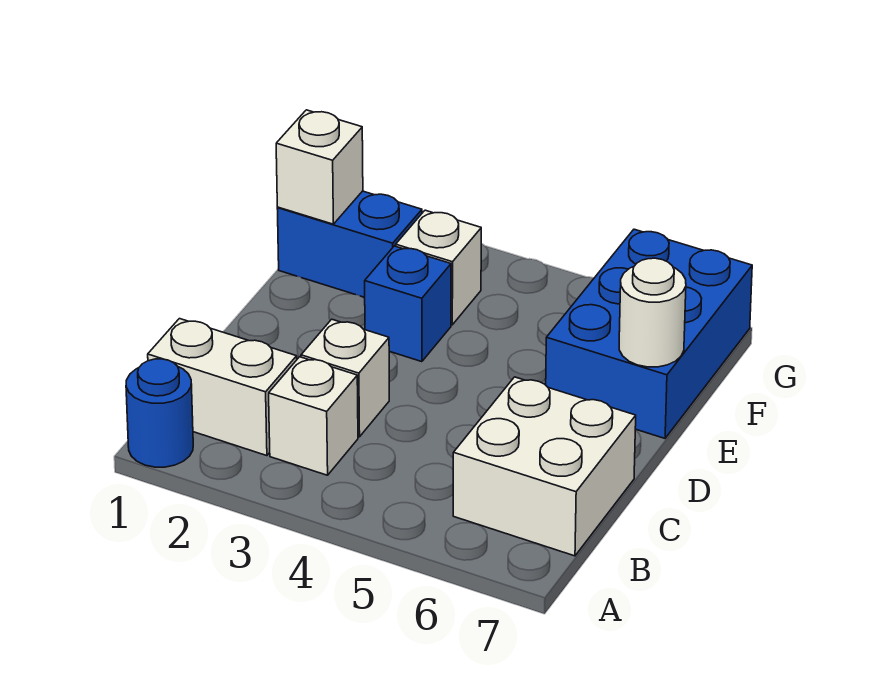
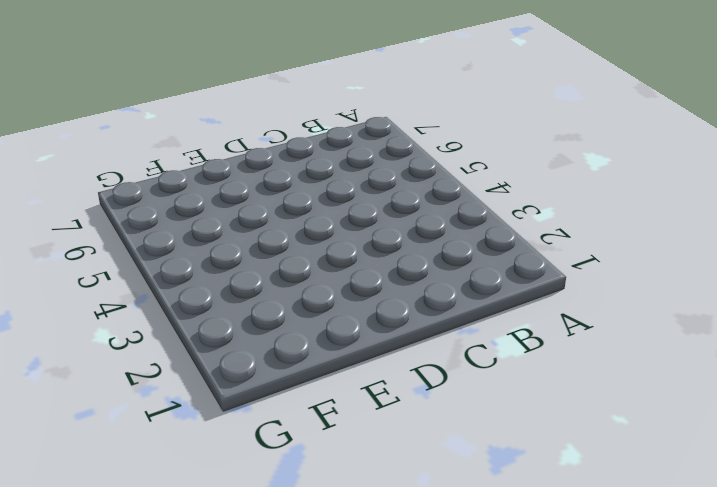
none -> blue 1x1 round brick [126,359,193,467]
none -> white 1x2 brick [148,319,297,456]

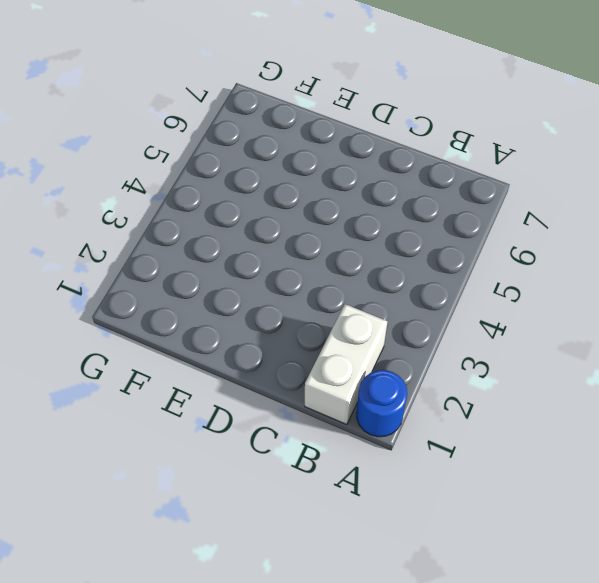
none -> white 1x1 brick [269,357,358,475]
none -> white 2x2 brick [453,377,636,556]

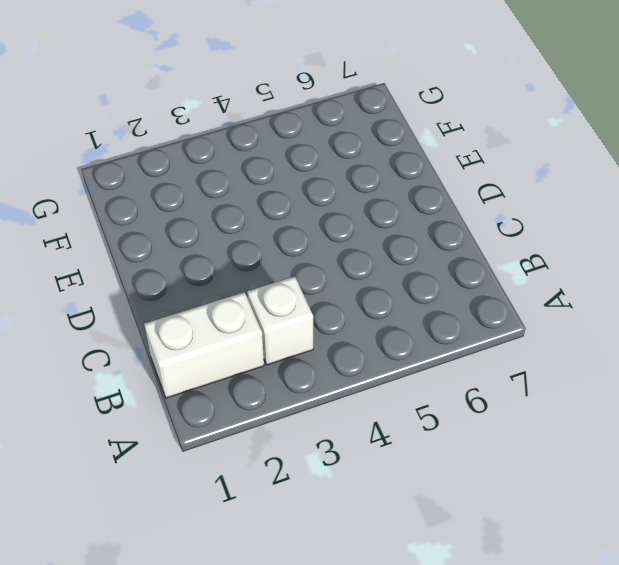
none -> blue 1x1 round brick [126,359,193,467]
none -> white 2x2 brick [453,377,636,556]

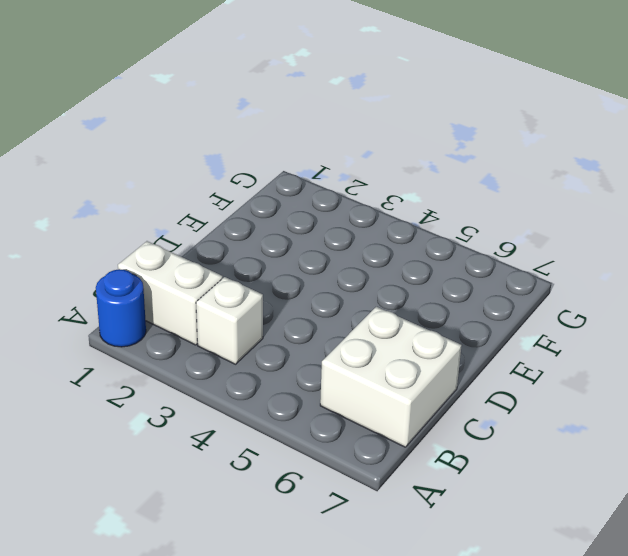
none -> white 1x1 brick [301,319,389,437]
none -> blue 1x1 brick [365,246,451,362]

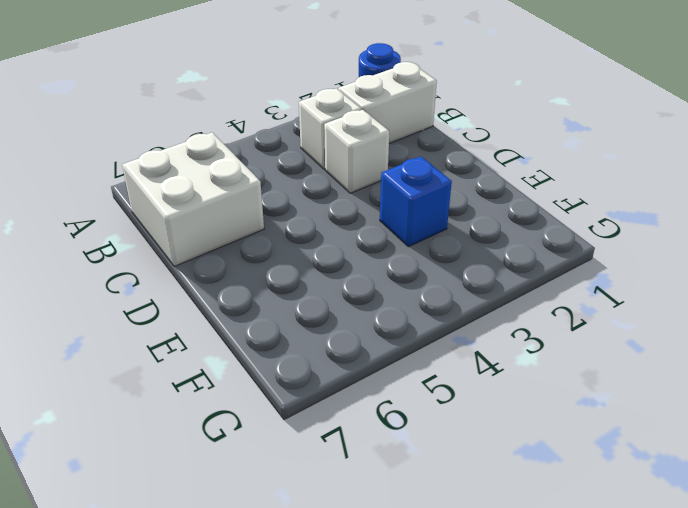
none -> blue 2x3 brick [546,229,752,438]
none -> blue 1x2 brick [277,191,422,297]

